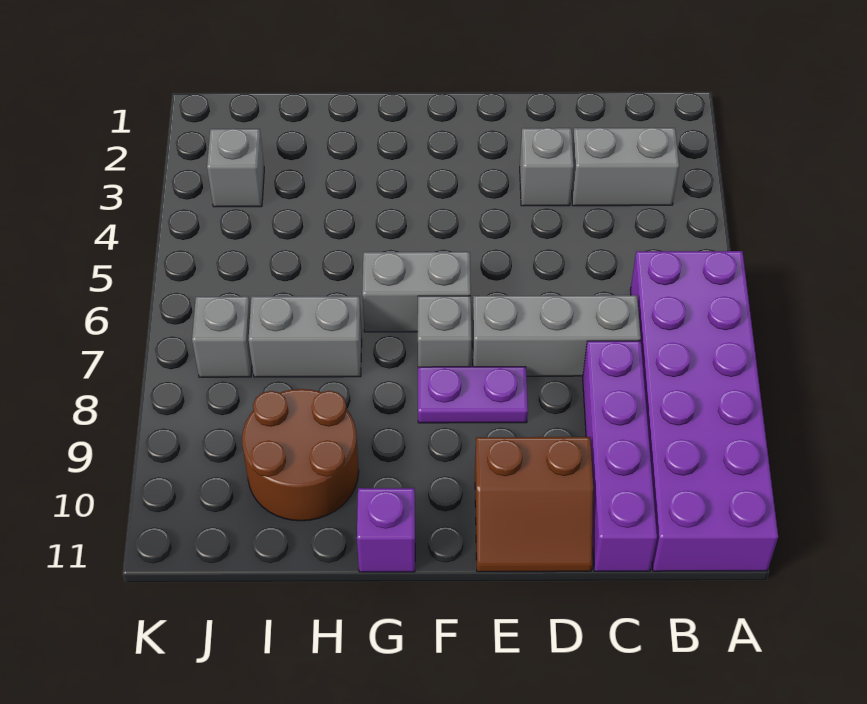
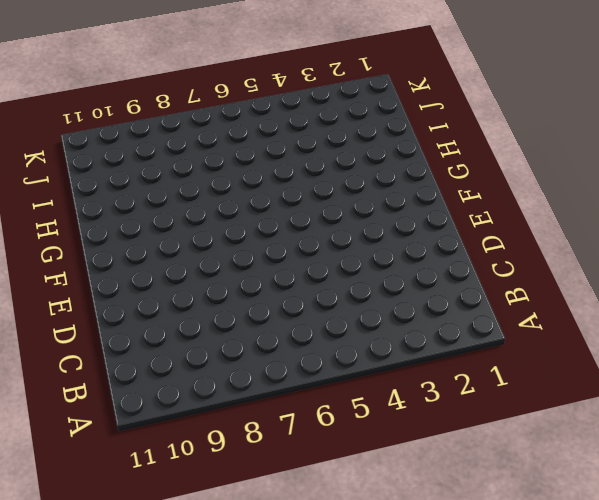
none -> purple 2x6 brick [630,251,778,571]
none -> grey 1x2 brick [571,127,679,206]
none -> grey 1x3 brick [472,295,641,376]

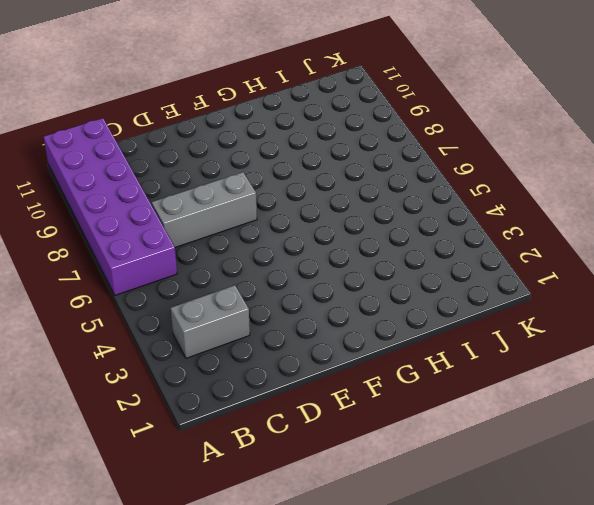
none -> purple 1x4 brick [583,341,657,571]
none -> grey 1x1 brick [520,128,574,206]
none -> brown 2x2 slope [475,437,593,572]

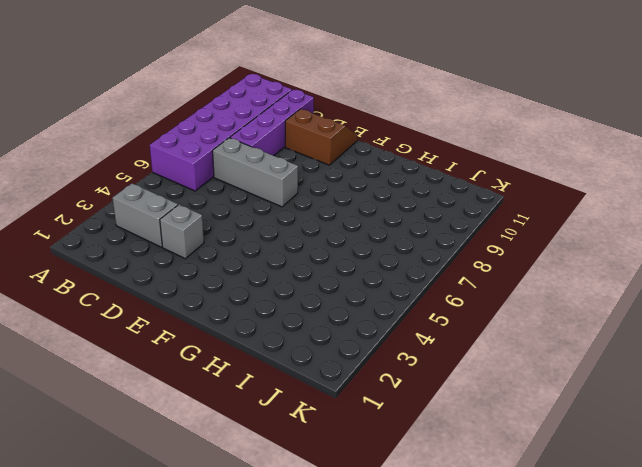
none -> purple 1x2 plate [418,367,528,423]
none -> grey 1x2 brick [362,252,471,332]
none -> grey 1x1 brick [418,296,471,367]

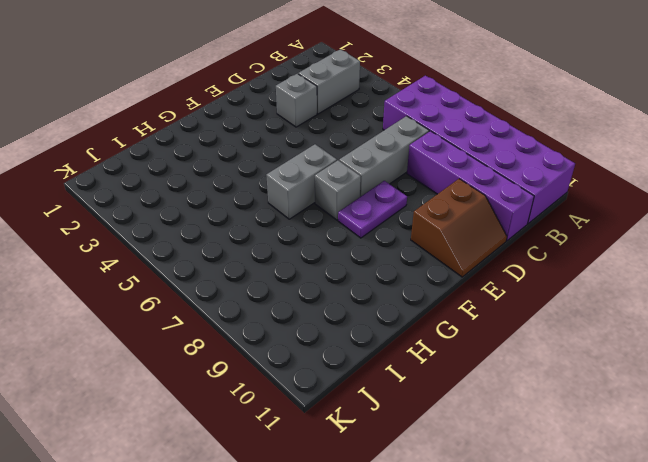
none -> purple 1x1 brick [357,488,415,572]
none -> grey 1x2 brick [249,296,362,377]
none -> brown 2x2 round brick [242,389,359,521]

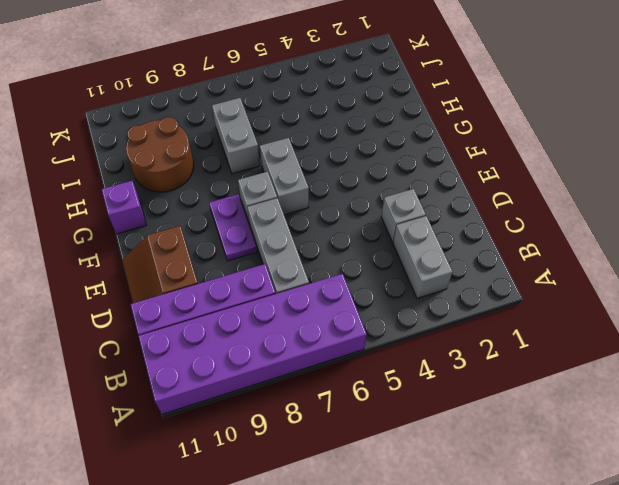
none -> grey 1x1 brick [207,129,264,207]
none -> grey 1x1 brick [192,296,252,377]

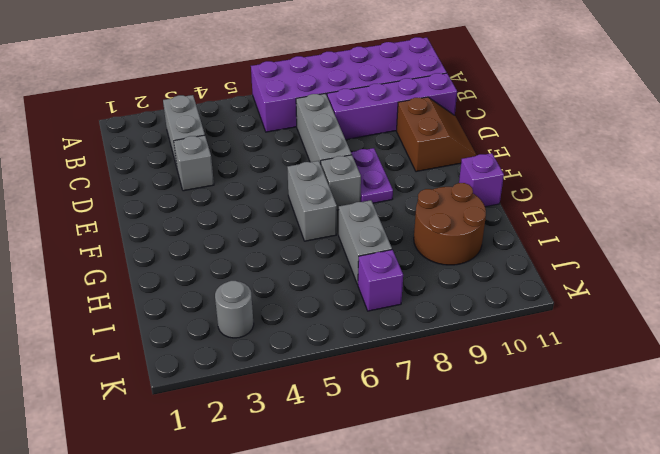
grey 1x1 round brick [215,281,254,338] -> grey 1x1 brick [207,129,264,207]
purple 1x1 brick [358,250,403,311] -> grey 1x1 brick [192,296,252,377]

